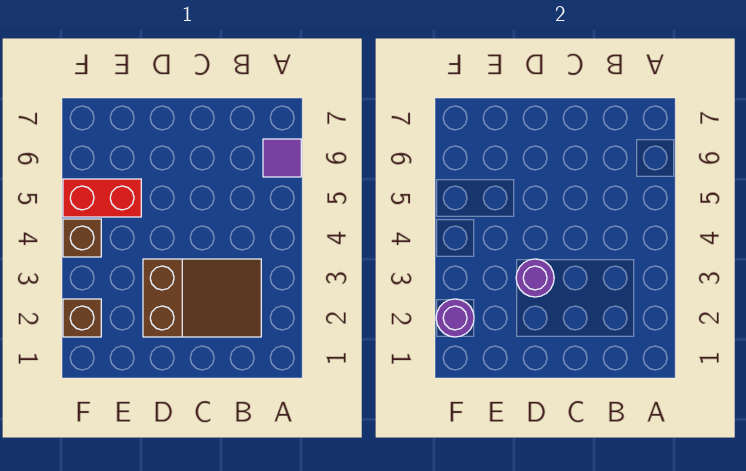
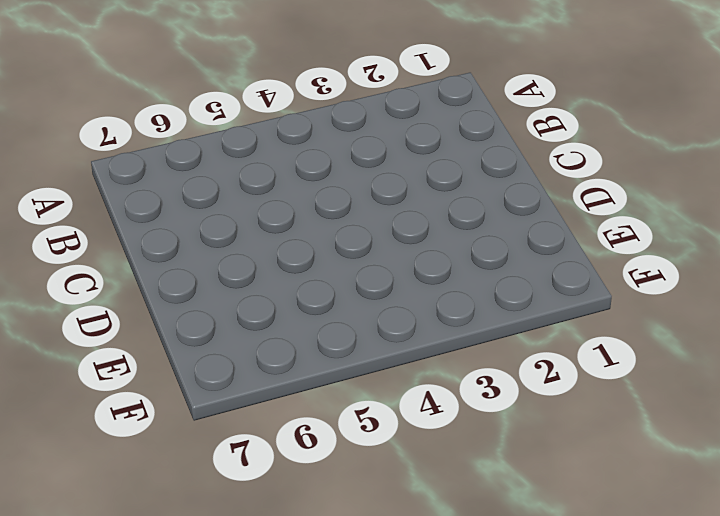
none -> purple 1x1 tile [263,139,301,177]
none -> brown 2x3 slope [143,259,261,337]

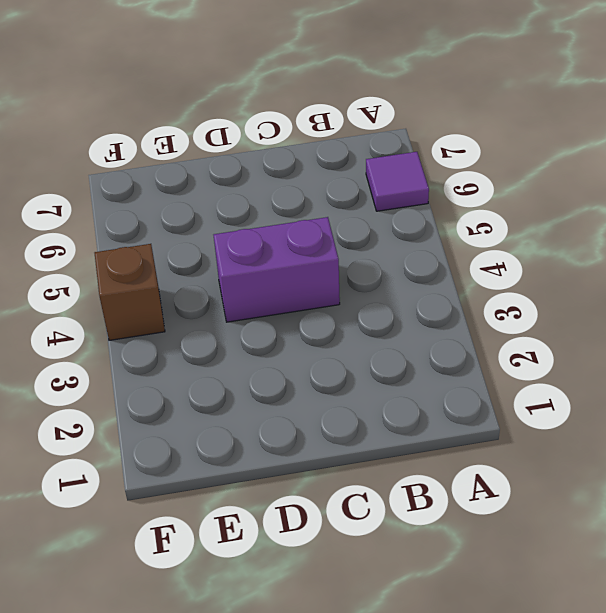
purple 1x2 brick [214,217,340,322] -> none
none -> brown 2x3 slope [143,259,261,337]
none -> red 1x2 brick [63,179,141,217]

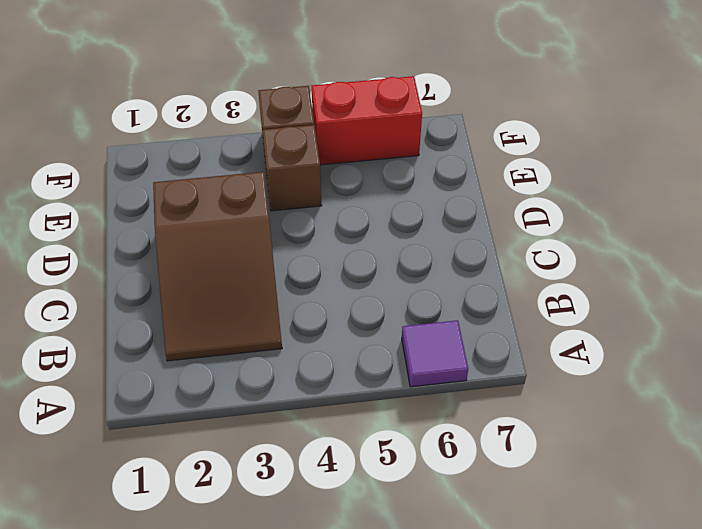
brown 1x1 brick [263,125,322,211] -> brown 1x1 brick moved to [63,299,101,337]
red 1x2 brick [312,76,422,165] -> red 1x2 brick turned to [63,179,141,217]
none -> purple 1x1 round brick [516,259,554,297]
none -> purple 1x1 round brick [436,299,474,337]

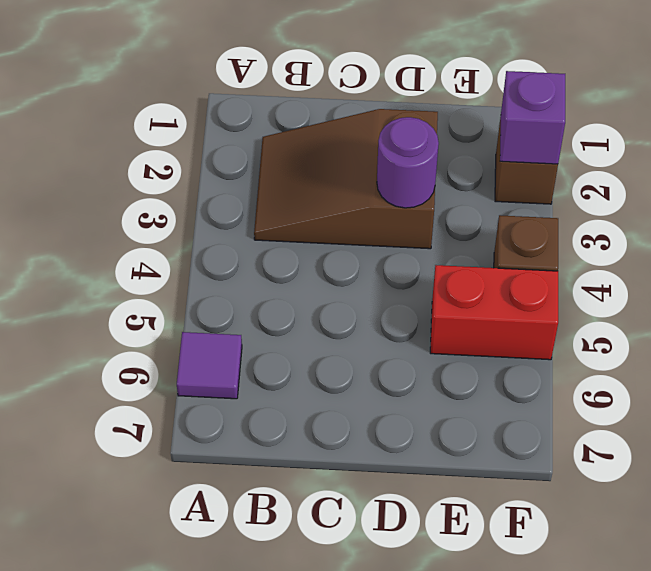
purple 1x1 brick [500,71,565,164] -> purple 1x1 round brick [436,299,474,337]

